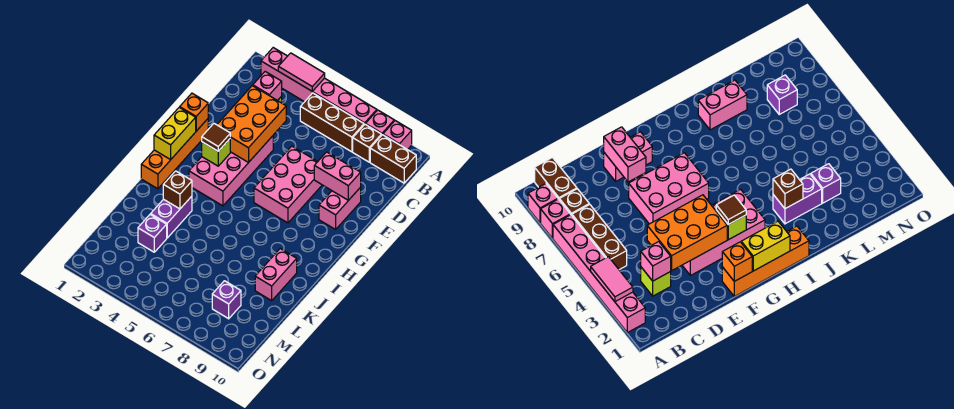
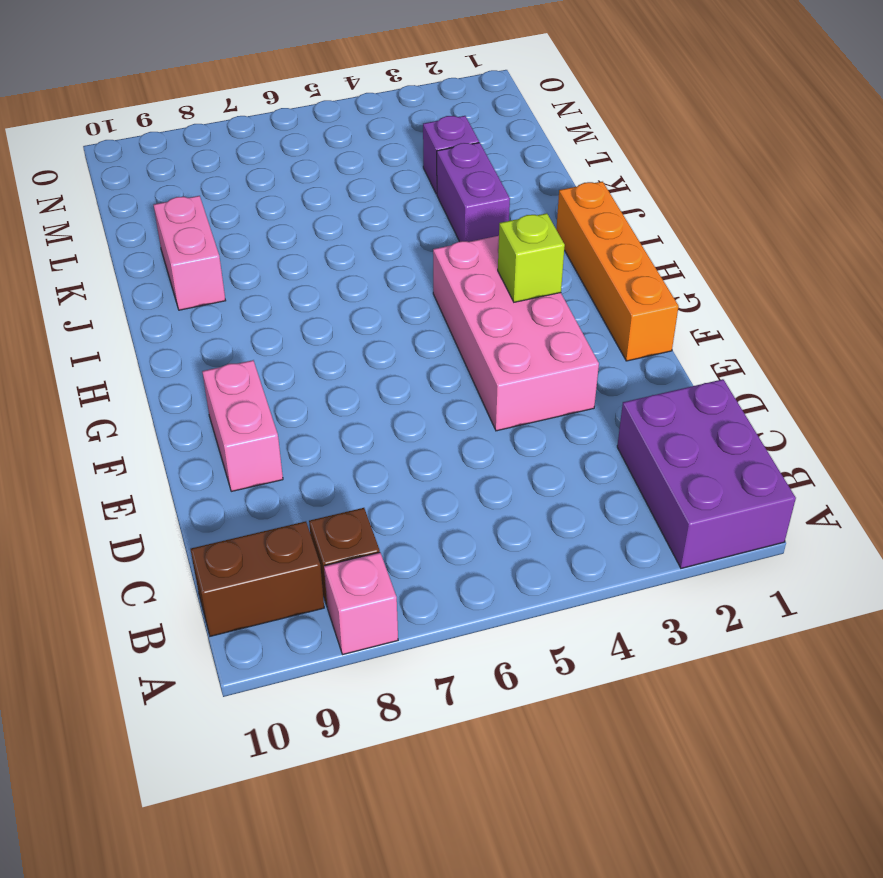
purple 2x3 brick [617,379,796,568] -> pink 1x6 brick [261,48,377,125]
none -> pink 1x1 brick [383,121,412,150]
none -> brown 1x3 brick [300,93,364,152]
none -> lime 1x1 brick [641,267,671,296]

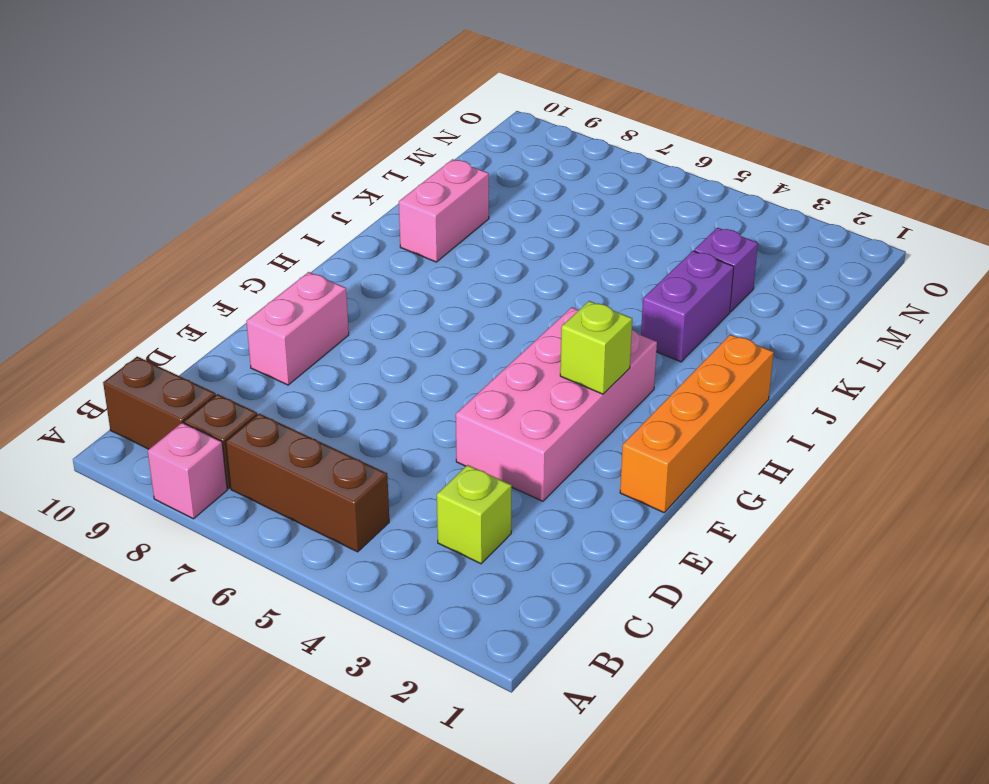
none -> pink 1x6 brick [261,48,377,125]
none -> pink 1x1 brick [383,121,412,150]
none -> pink 2x3 brick [254,146,322,223]

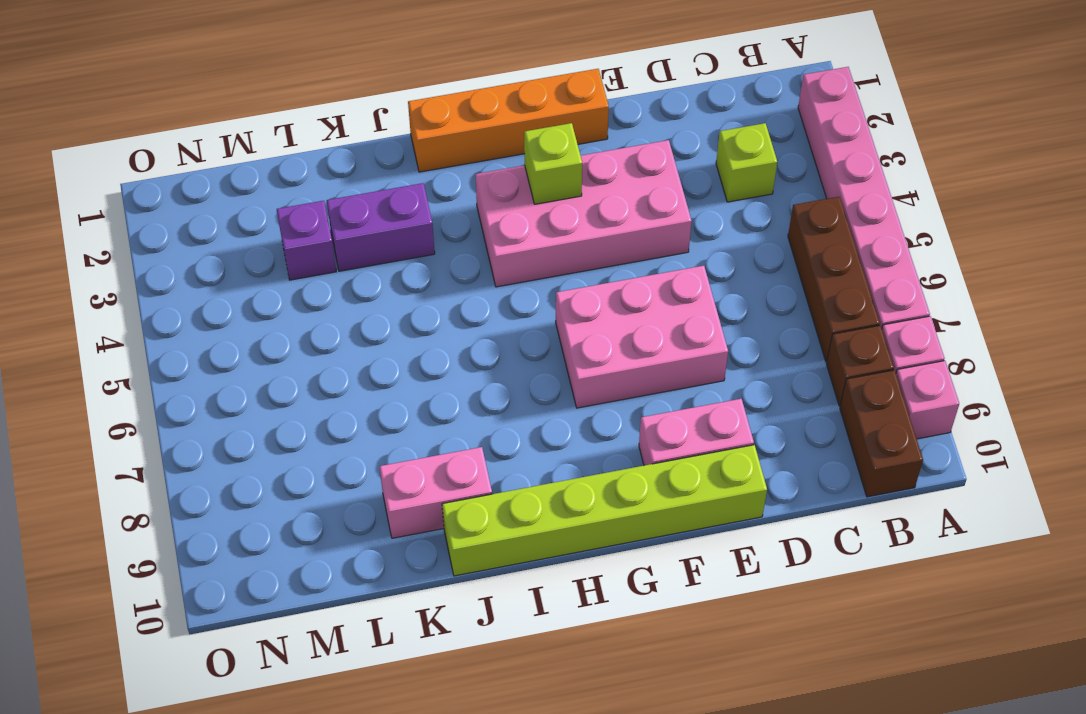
lime 1x6 brick [442,445,767,576] -> none
none -> purple 1x1 brick [212,281,241,319]
none -> pink 1x2 tile [278,53,325,91]
none -> pink 1x1 brick [253,72,282,101]

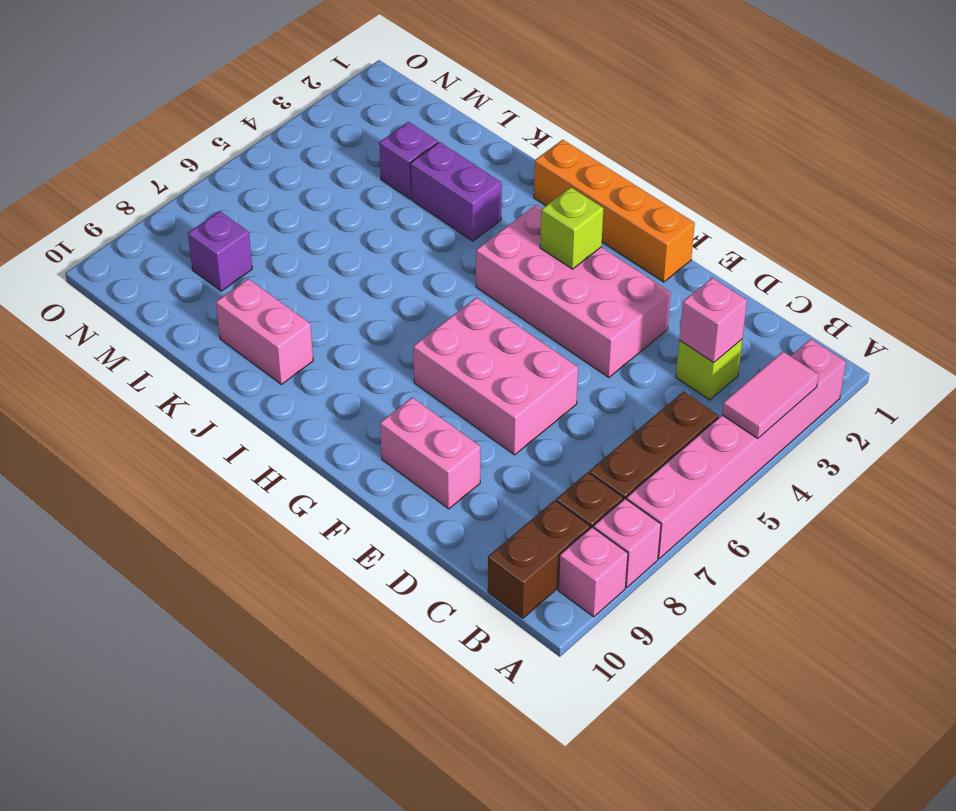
none -> orange 2x3 brick [217,86,286,163]
none -> pink 1x2 brick [314,152,361,200]
none -> orange 1x1 brick [180,93,208,131]

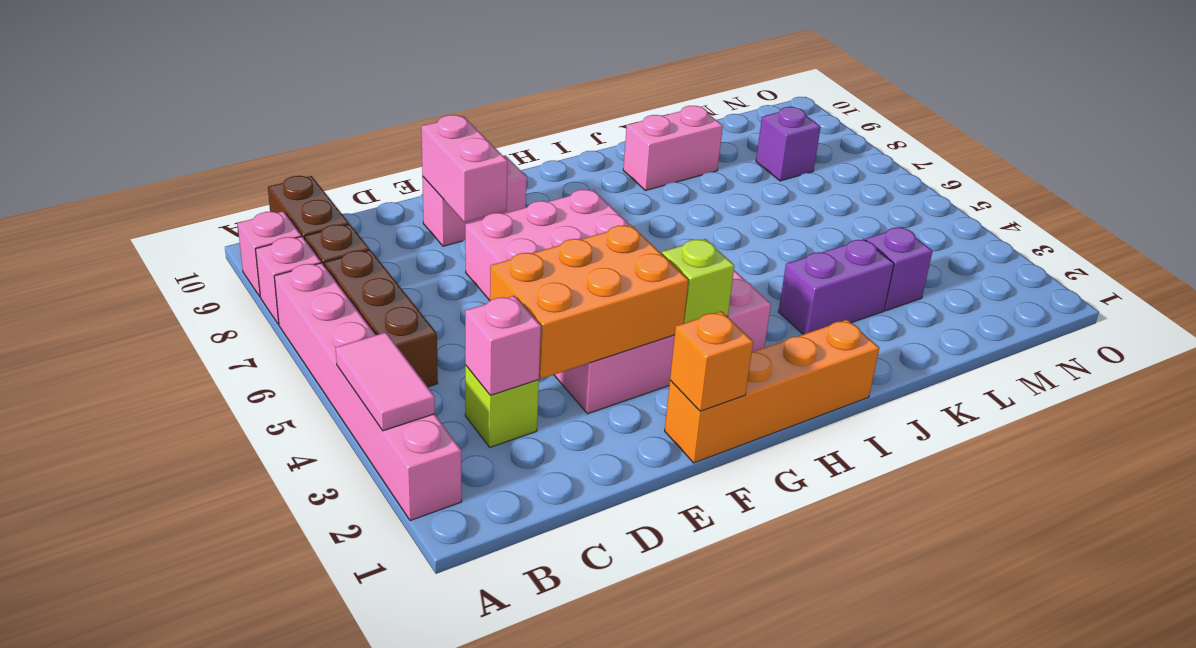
none -> yellow 1x2 brick [154,107,196,160]
none -> brown 1x1 brick [163,171,192,209]
none -> brown 1x1 tile [202,124,230,151]

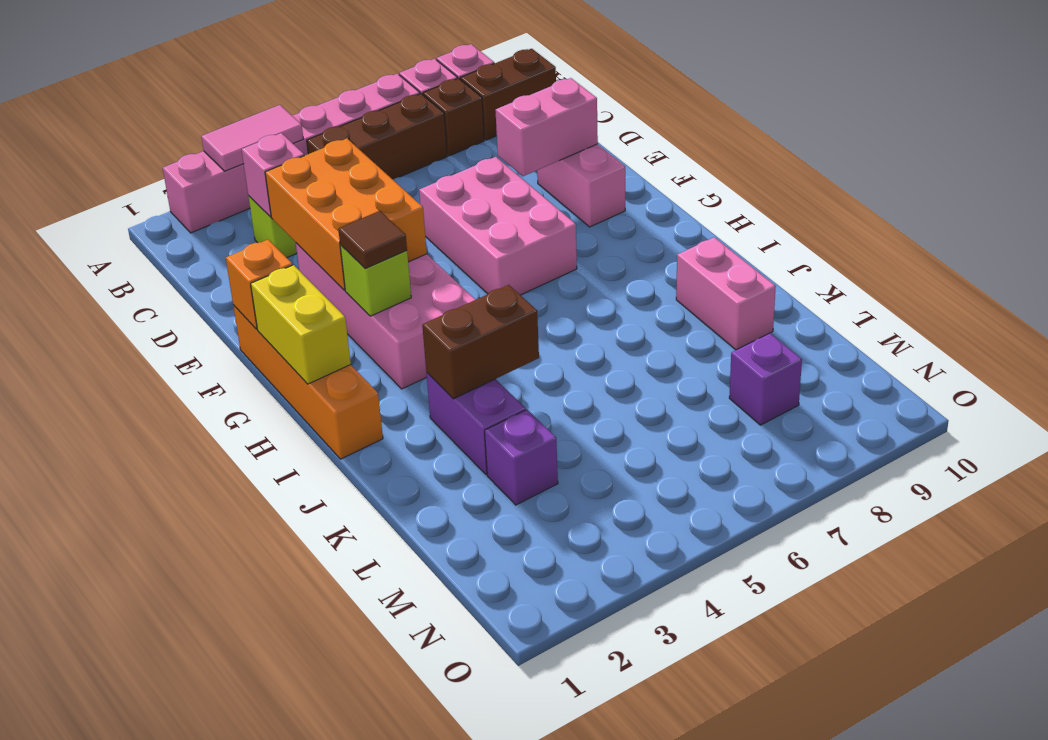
brown 1x2 brick [422,285,539,399] -> brown 1x1 brick [163,171,192,209]

